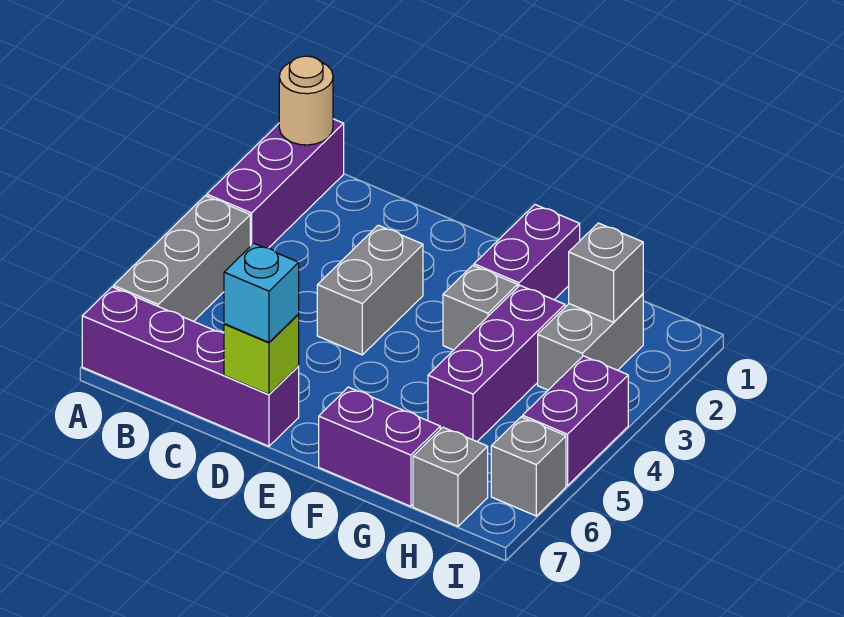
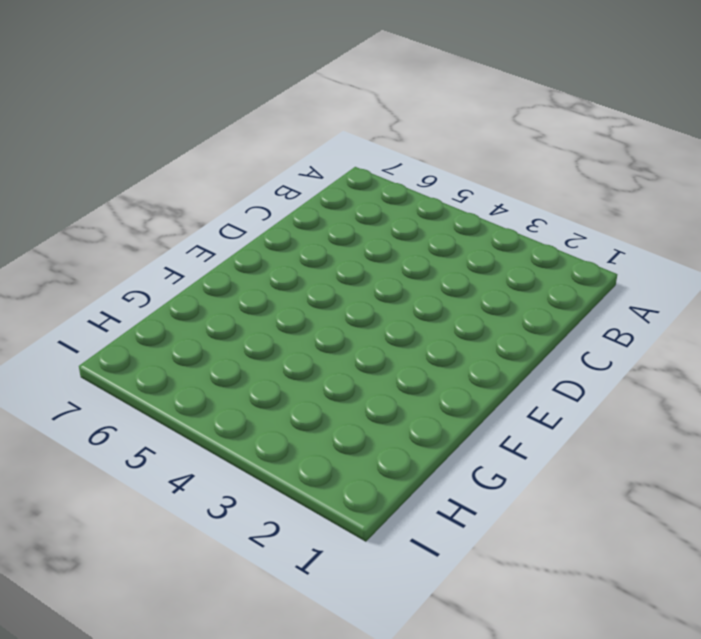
none -> purple 1x3 brick [207,119,344,248]
none -> grey 1x3 brick [113,196,250,321]
none -> purple 1x4 brick [82,287,299,446]

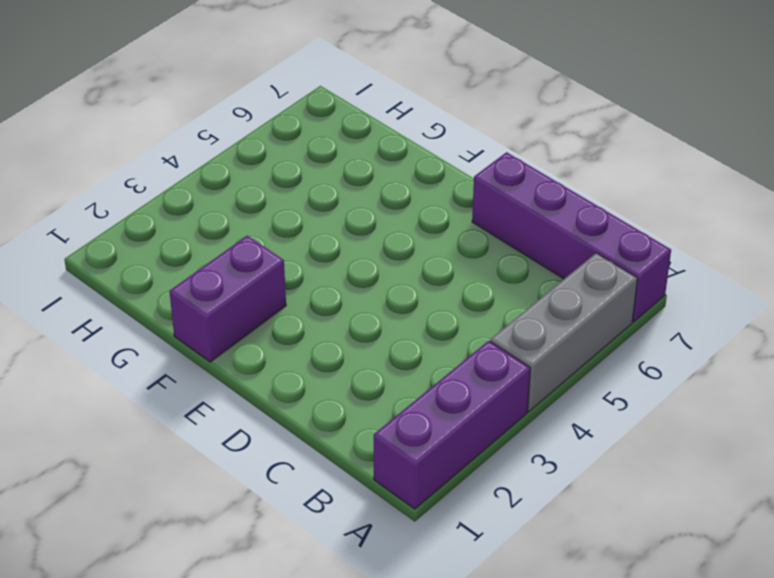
none -> grey 1x2 brick [317,225,423,355]
none -> grey 1x1 brick [443,265,518,350]
none -> purple 1x2 brick [319,387,440,506]

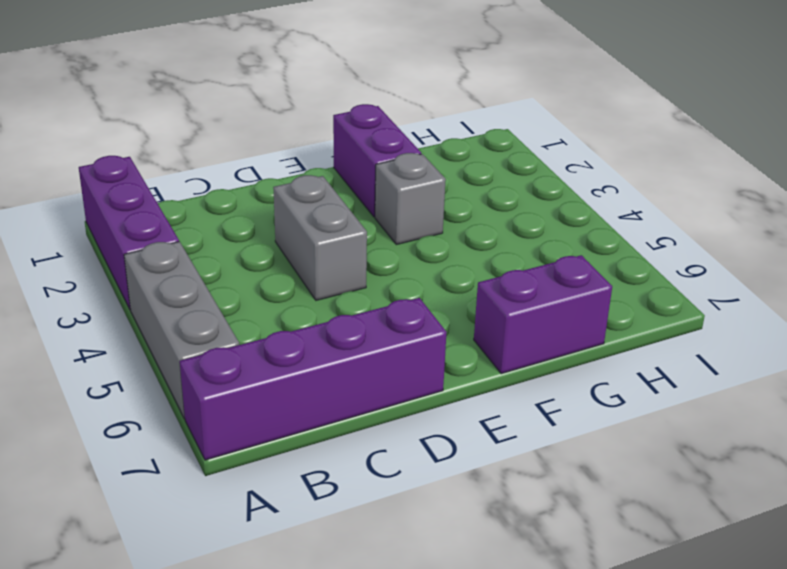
none -> purple 1x3 brick [428,286,565,441]
none -> grey 1x2 brick [538,294,643,390]
none -> grey 1x1 brick [413,427,488,526]

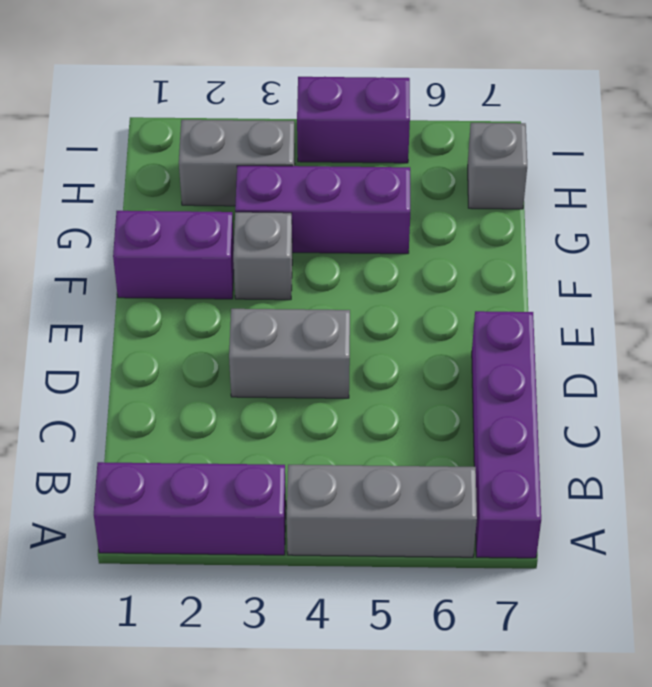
none -> purple 1x2 brick [319,387,440,506]
none -> grey 1x1 brick [491,417,566,516]
none -> tan 1x1 round brick [279,56,333,145]

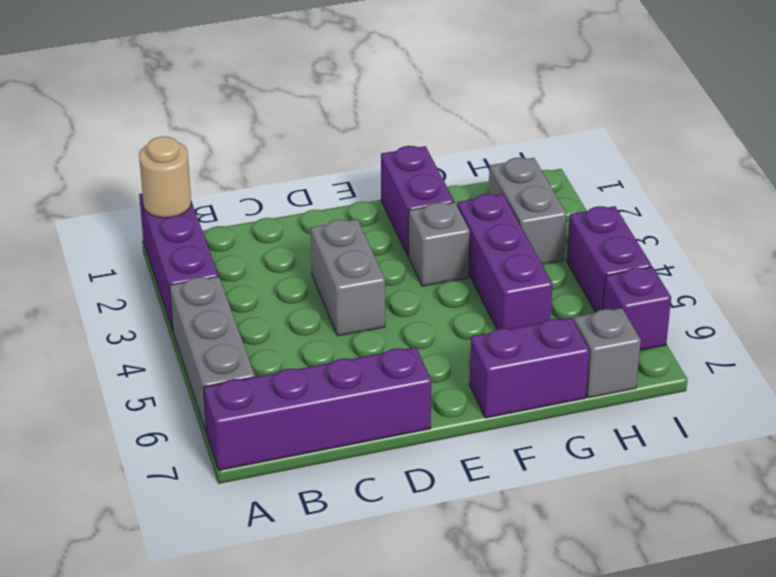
purple 1x1 brick [603,267,671,350] -> grey 1x1 brick [491,417,566,516]
none -> lime 1x1 brick [224,314,299,394]
none -> grey 1x1 brick [569,223,643,322]
none -> cyan 1x1 brick [224,243,299,342]

